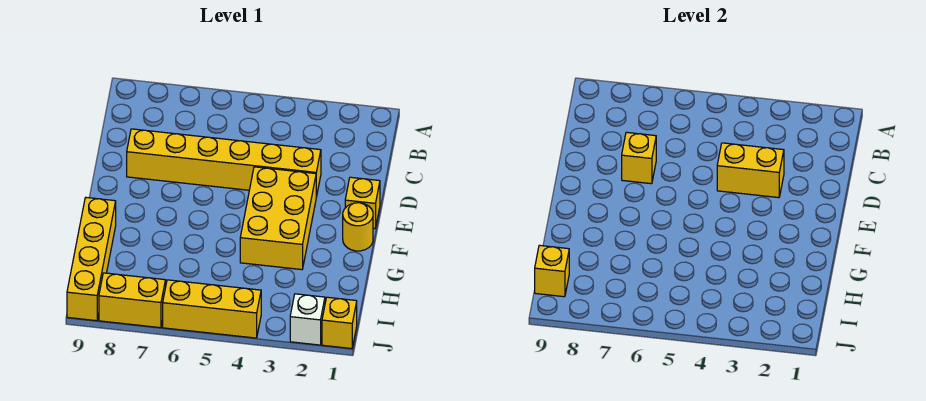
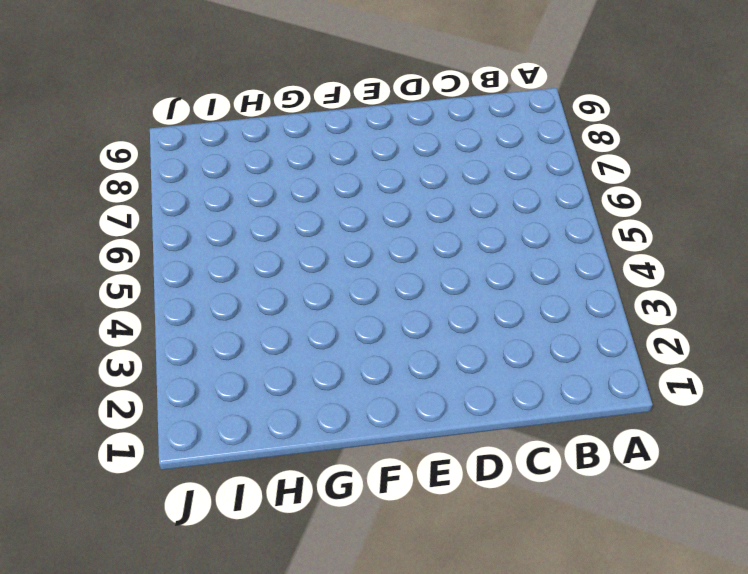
none -> yellow 1x6 brick [127,129,321,197]
none -> yellow 1x1 brick [345,177,380,229]
none -> yellow 2x3 brick [240,167,316,270]

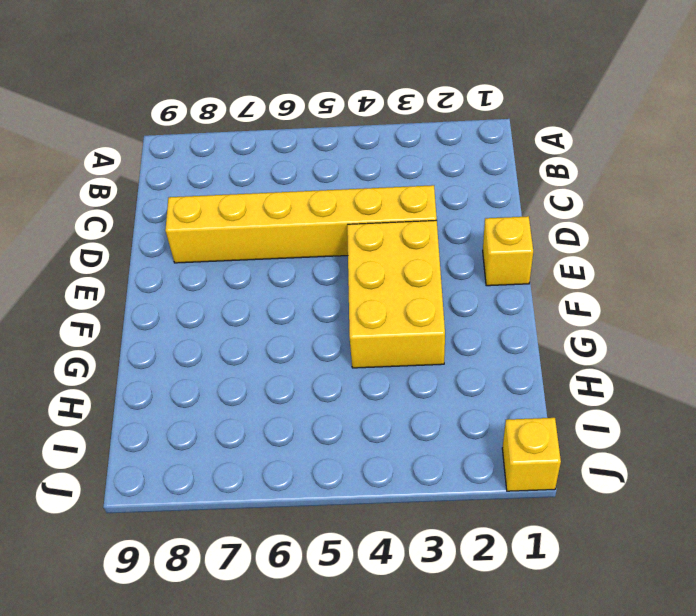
none -> yellow 1x1 round brick [343,203,373,251]
none -> yellow 1x4 brick [67,198,116,321]
none -> white 1x1 brick [290,294,325,345]

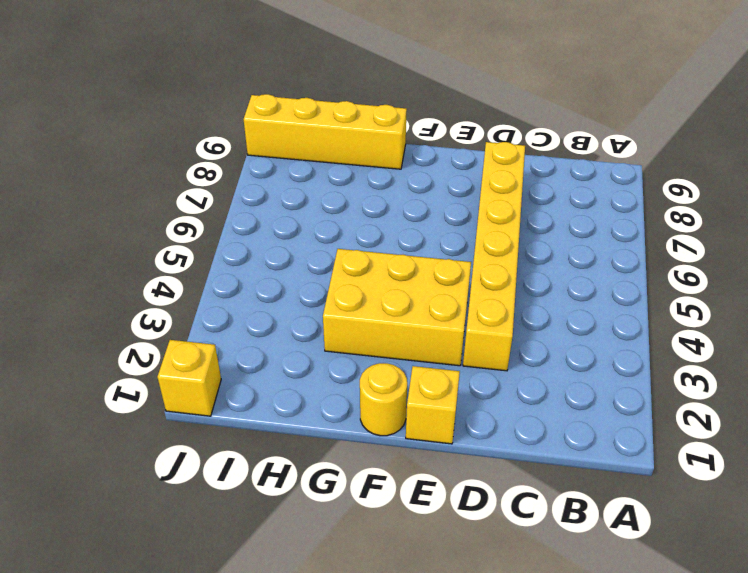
none -> white 1x1 brick [290,294,325,345]
none -> yellow 1x3 brick [163,280,261,338]
none -> yellow 1x2 brick [99,273,166,328]

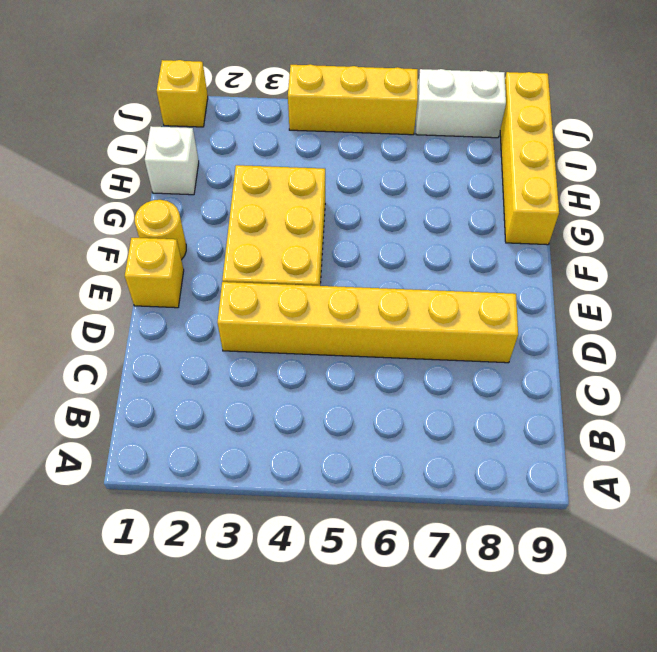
white 1x1 brick [145,126,199,195] -> white 1x1 brick moved to [290,294,325,345]
white 1x2 brick [416,69,506,138] -> yellow 1x2 brick [99,273,166,328]
none -> yellow 1x2 brick [717,143,784,198]
none -> yellow 1x1 brick [622,132,656,184]
none -> yellow 1x1 brick [535,245,569,297]

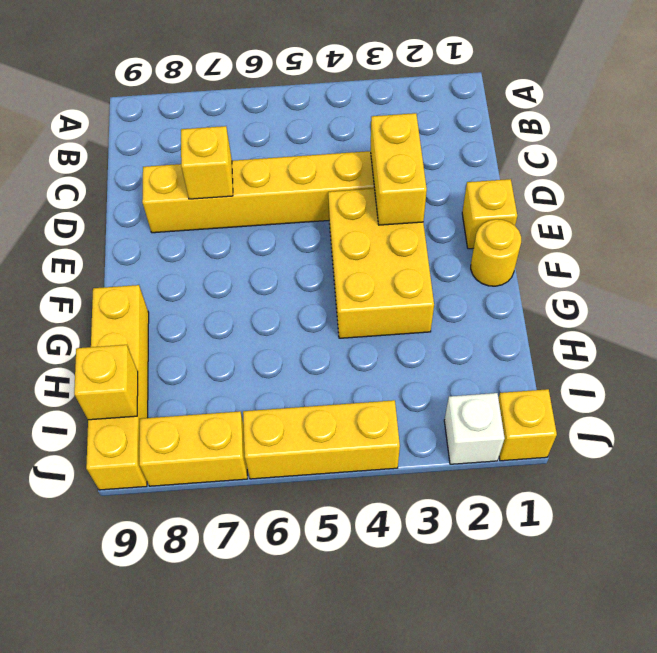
yellow 1x2 brick [371,113,427,225] -> yellow 1x2 brick turned to [717,143,784,198]

